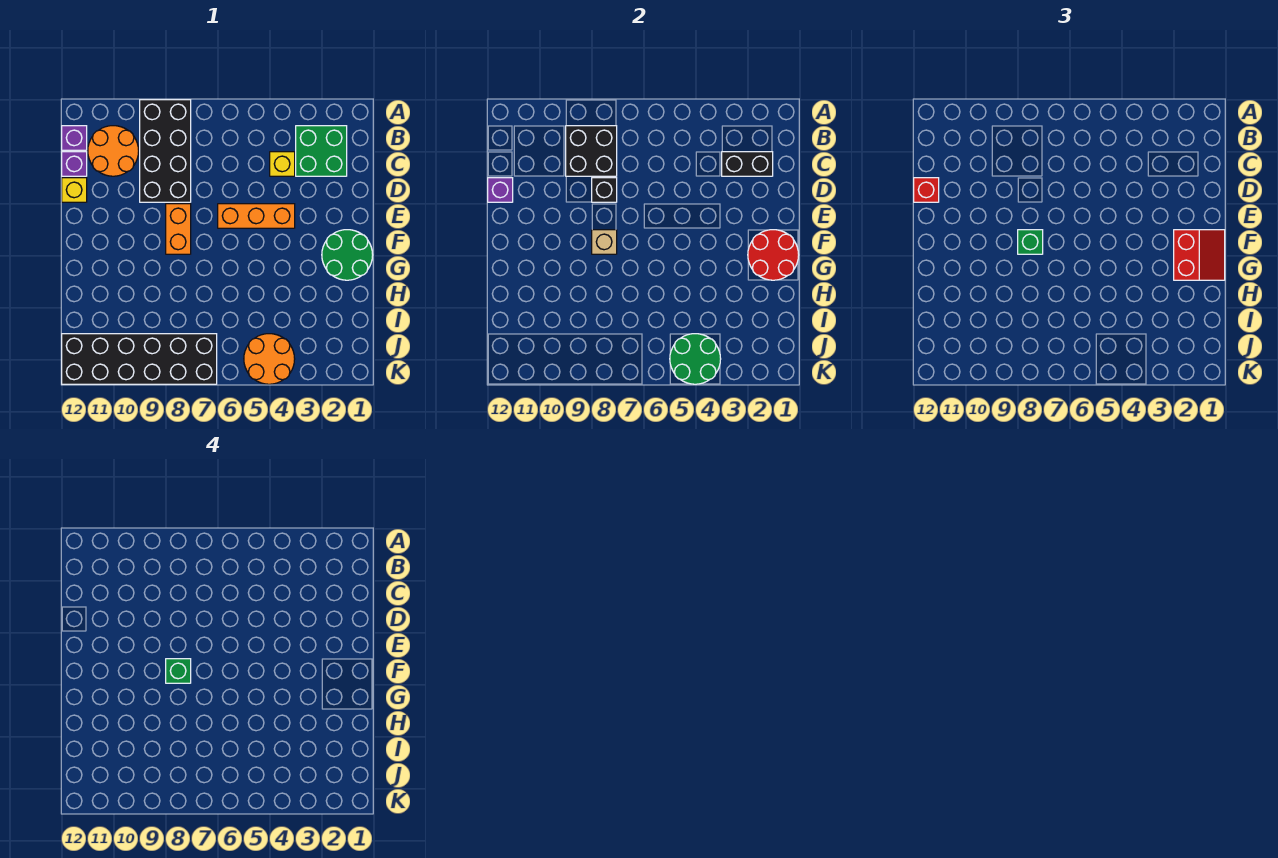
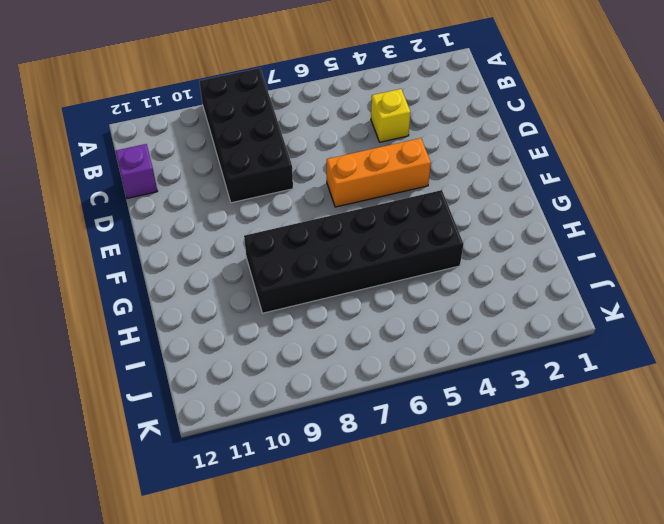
black 2x6 brick [244,190,464,313] -> black 2x6 brick moved to [62,334,217,384]
none -> green 2x2 brick [296,126,347,176]
none -> orange 2x2 round brick [88,126,139,176]
none -> purple 1x1 brick [62,126,87,150]

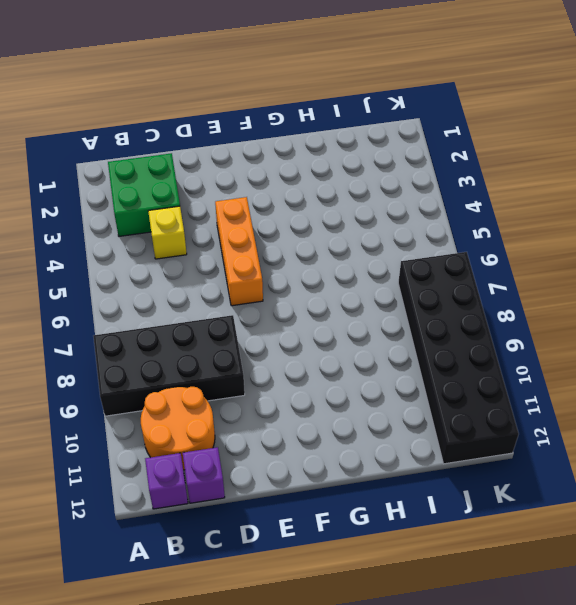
none -> yellow 1x1 brick [62,178,87,202]
none -> orange 1x2 brick [166,204,191,254]
none -> green 2x2 round brick [322,230,373,280]

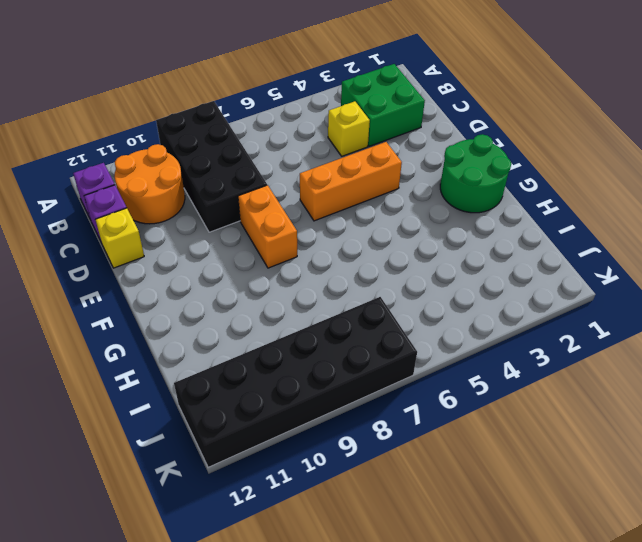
none -> orange 2x2 round brick [244,334,295,384]
none -> black 2x2 brick [566,126,617,176]
none -> black 1x2 brick [722,152,773,176]

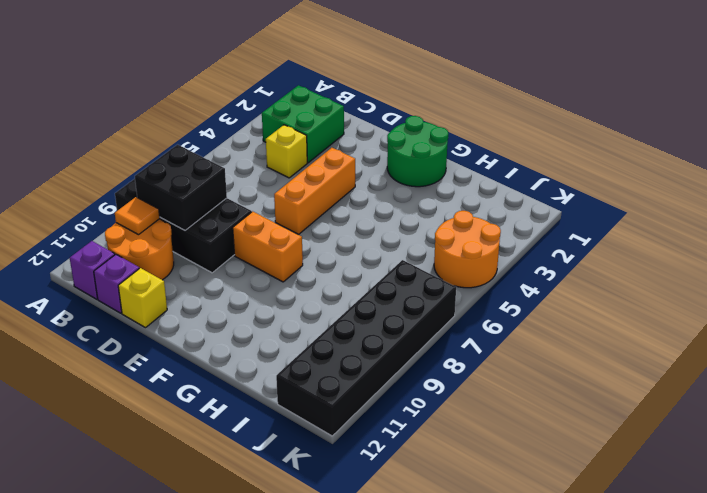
orange 1x1 tile [115,197,160,235] -> none
none -> black 1x2 brick [722,152,773,176]
none -> black 1x1 brick [592,178,617,202]
none -> purple 1x1 brick [488,178,513,202]

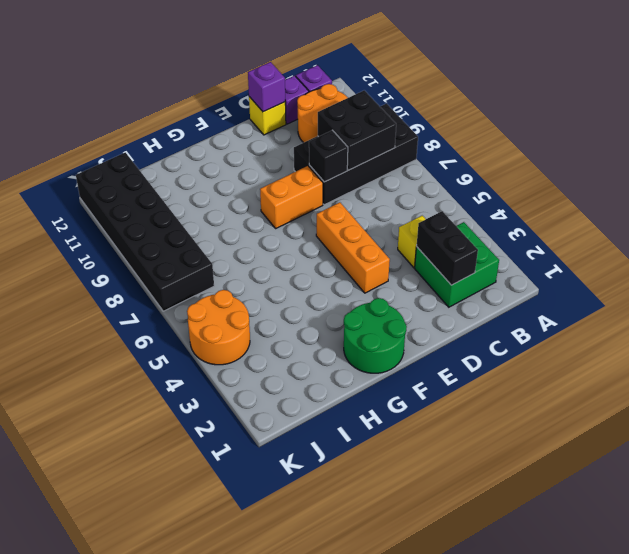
none -> red 2x2 round brick [748,230,799,280]
none -> tan 1x1 brick [592,230,617,254]
none -> green 2x2 round brick [670,334,721,384]

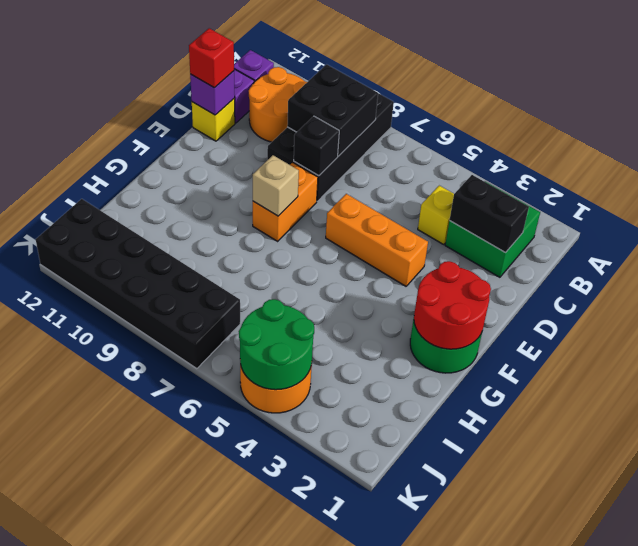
none -> red 2x2 slope [1174,230,1225,280]
none -> green 1x1 brick [1018,230,1043,254]
none -> green 1x1 brick [166,659,191,683]

